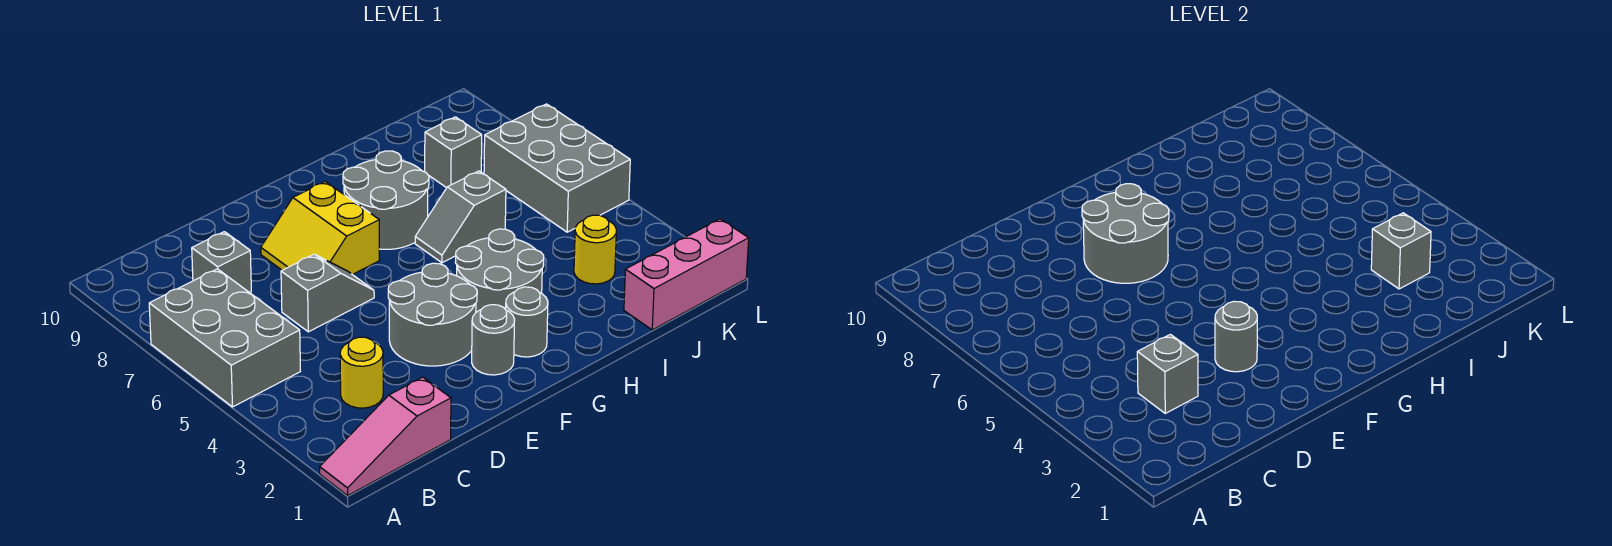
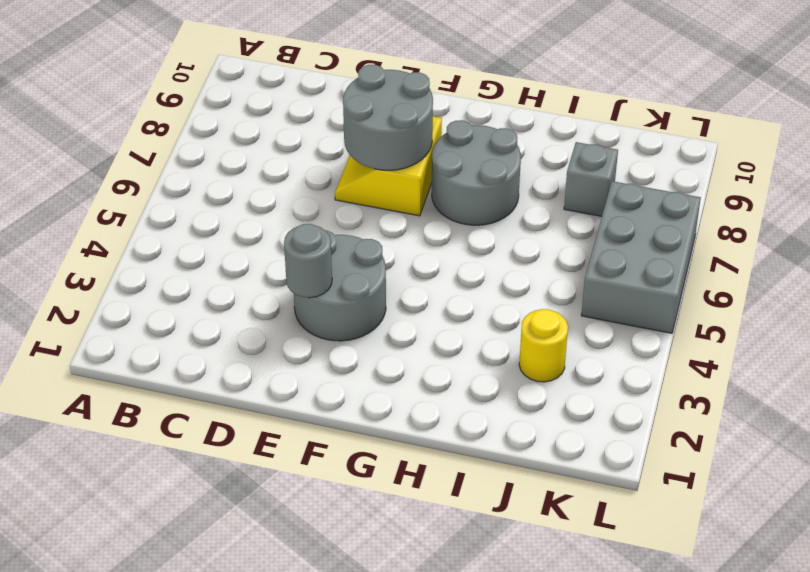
none -> pink 1x3 slope [320,377,451,495]
none -> grey 2x3 brick [149,269,300,407]
none -> yellow 1x1 round brick [340,337,383,408]

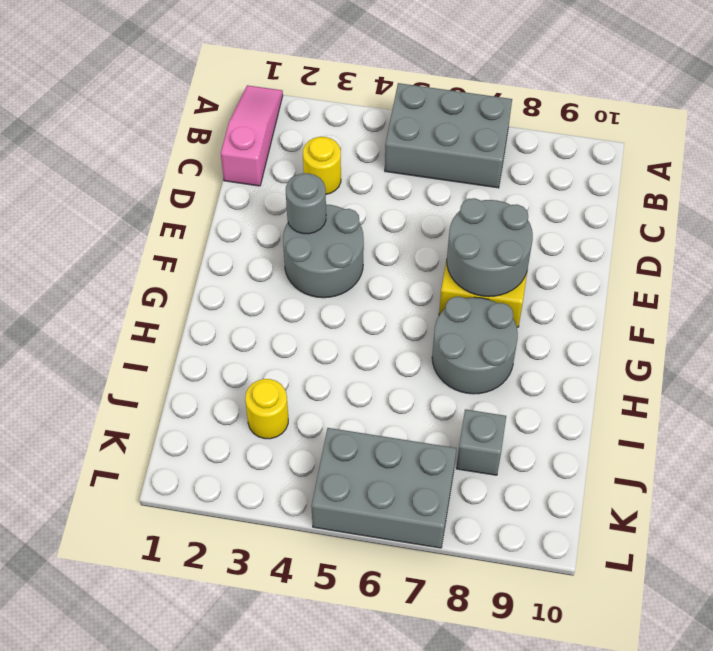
none -> grey 1x1 brick [192,232,251,293]
none -> grey 1x2 slope [281,254,374,332]
none -> grey 1x1 round brick [472,305,515,375]

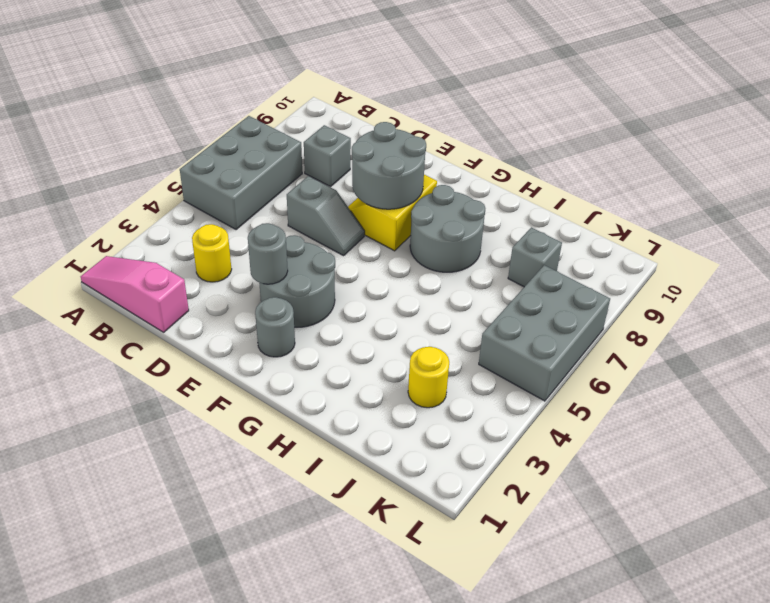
none -> grey 1x1 round brick [506,287,548,357]
none -> grey 2x2 round brick [455,229,544,312]
none -> grey 1x2 slope [415,171,506,263]

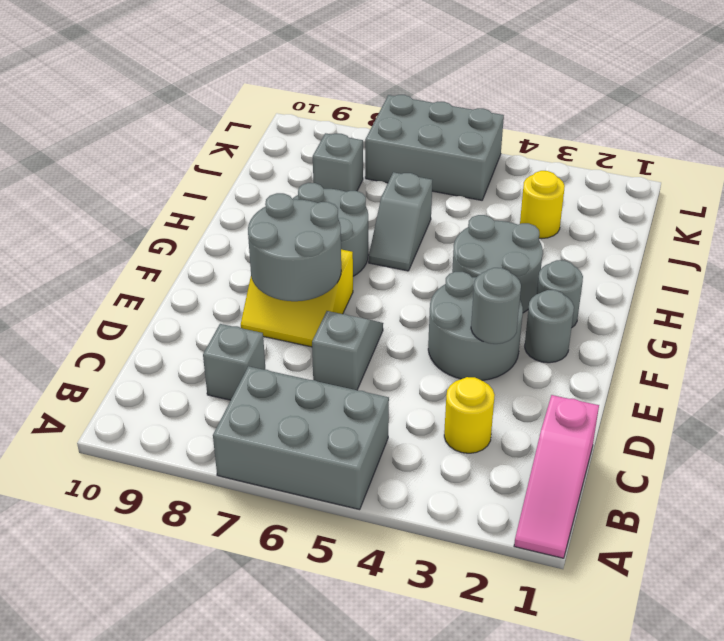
none -> pink 1x3 brick [624,219,749,330]
none -> grey 1x1 brick [1137,334,1198,413]
none -> grey 1x1 brick [1371,213,1431,289]

